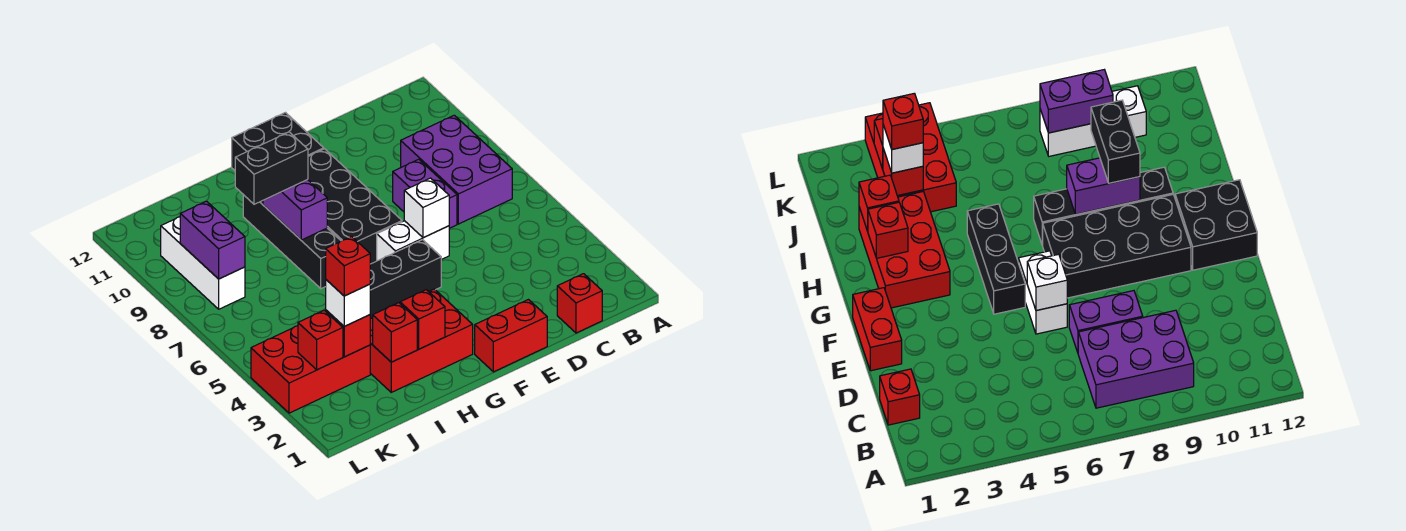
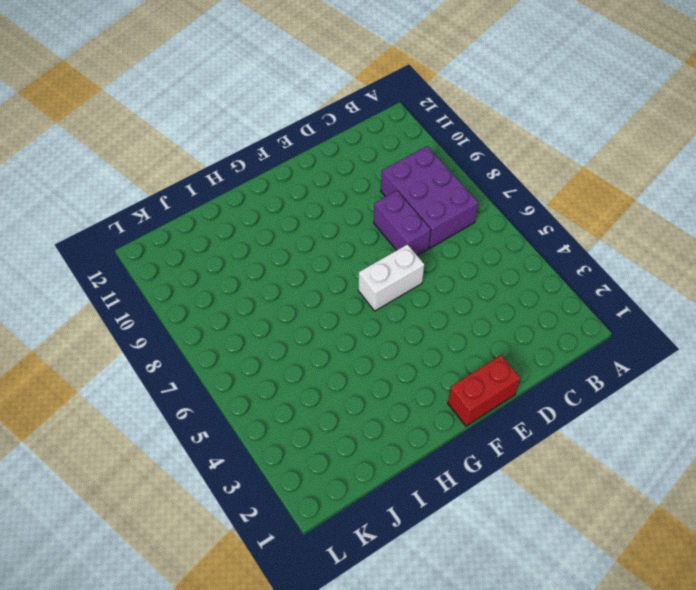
none -> red 1x1 brick [557,274,602,333]
none -> black 1x3 brick [370,240,441,319]
none -> black 2x4 brick [308,149,402,264]

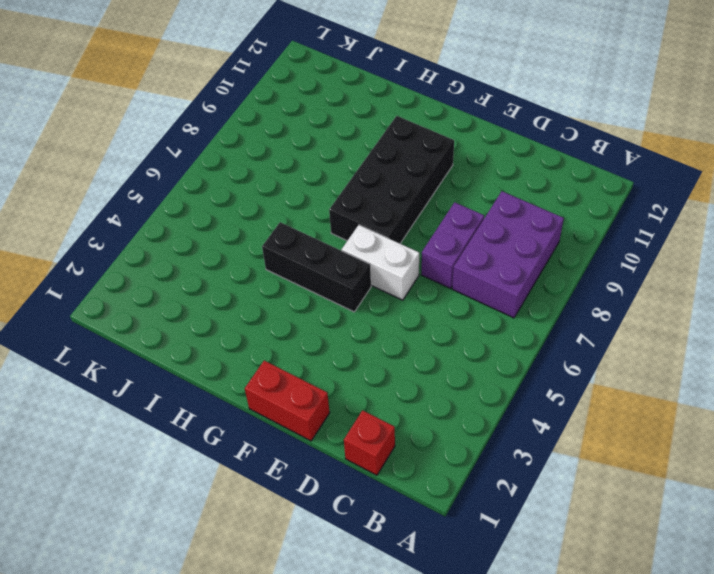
none -> black 2x2 brick [232,113,324,170]
none -> red 2x3 brick [370,289,473,392]
none -> black 1x4 brick [243,195,341,289]

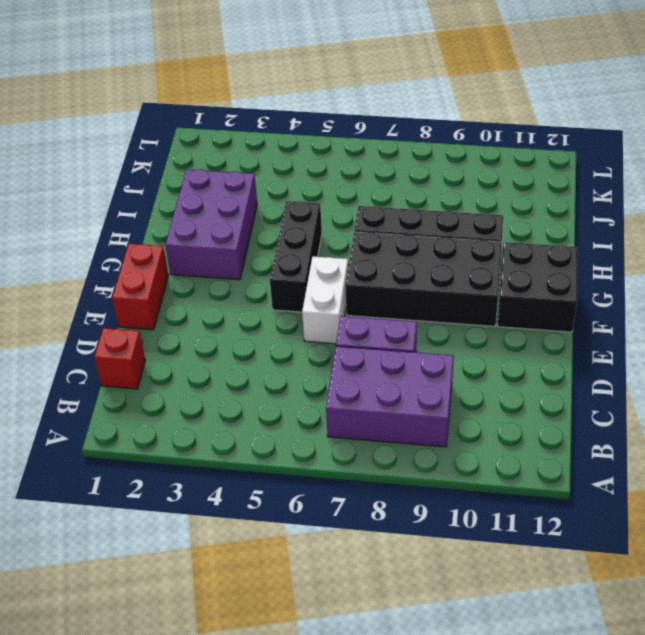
purple 2x3 brick [165,169,257,280] -> red 2x3 brick [370,289,473,392]
none -> red 2x3 brick [251,326,370,413]
none -> white 1x3 brick [161,217,245,309]
none -> white 1x1 brick [404,178,449,238]

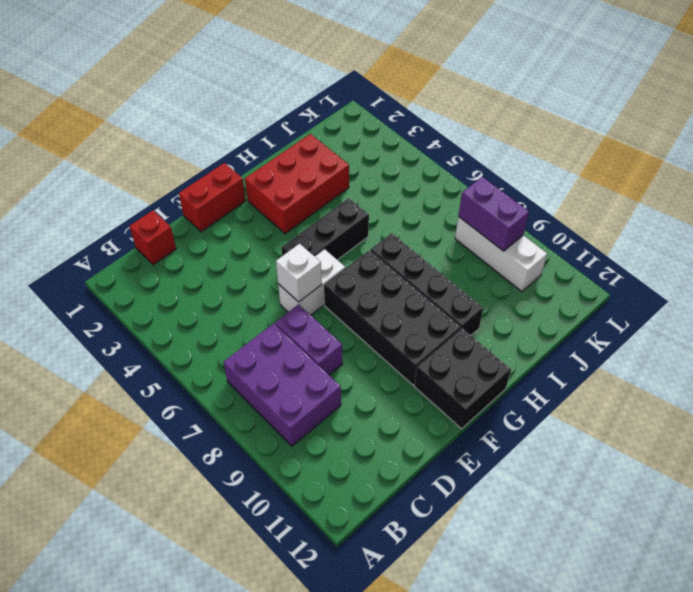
none -> red 2x3 brick [251,326,370,413]
none -> red 1x1 brick [400,290,445,349]
none -> purple 1x2 brick [263,179,327,240]

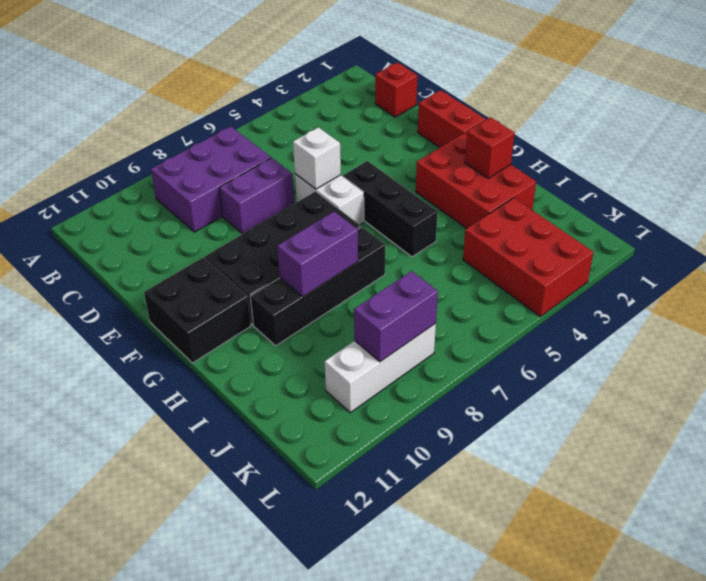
none -> red 1x1 brick [373,303,417,362]
none -> red 1x1 brick [326,310,370,357]
none -> red 1x1 brick [298,310,343,370]

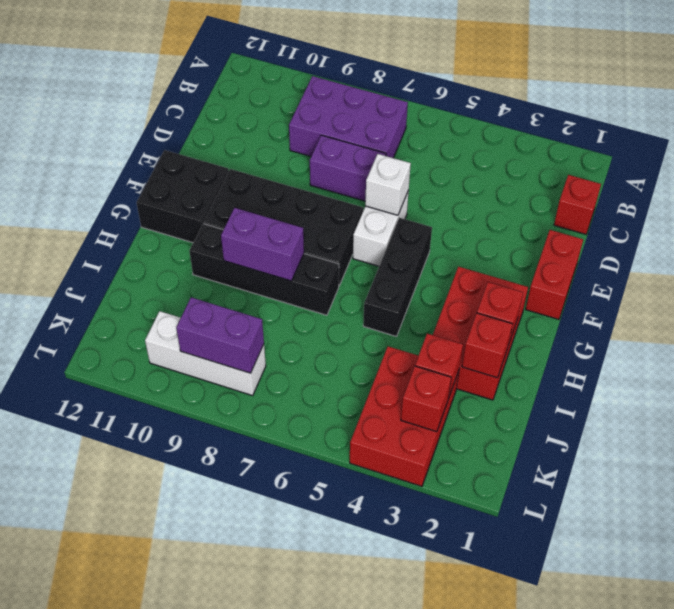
none -> black 1x2 brick [235,132,308,204]
none -> white 1x1 brick [326,280,370,326]
none -> red 1x1 brick [326,236,370,296]

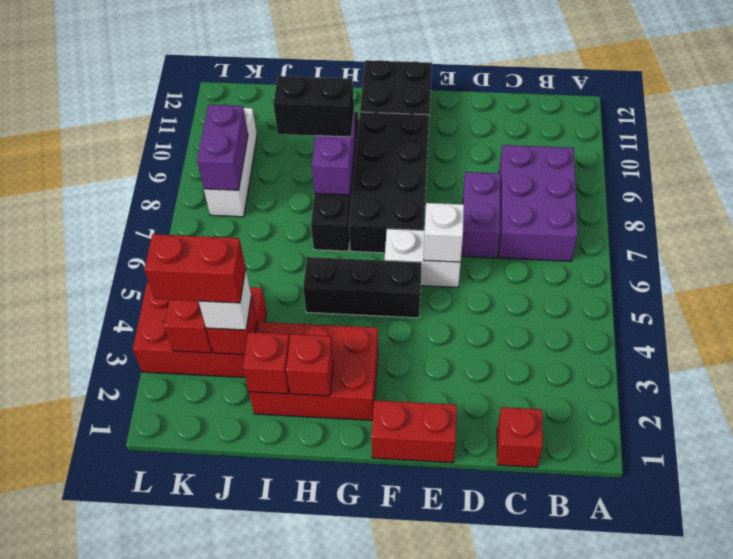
red 1x2 brick [145,234,246,303] -> red 1x1 brick [326,236,370,296]

